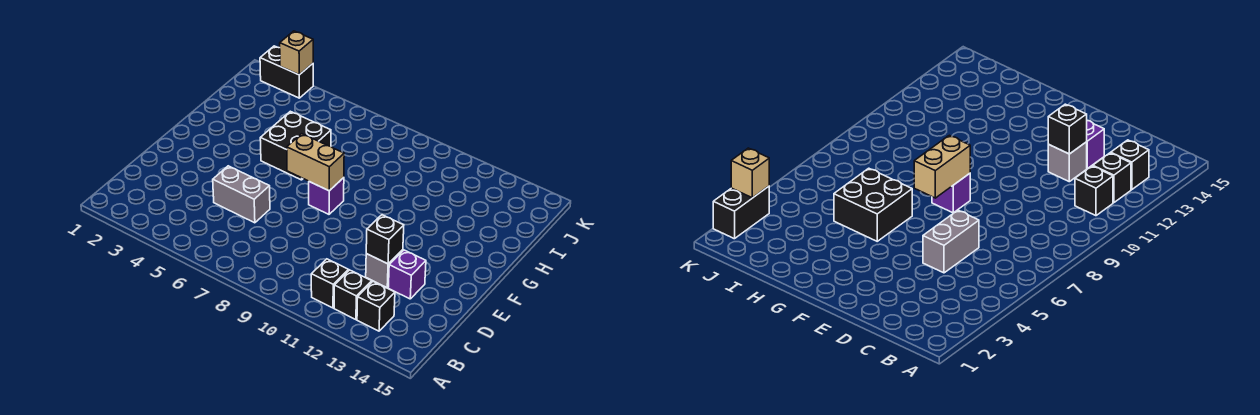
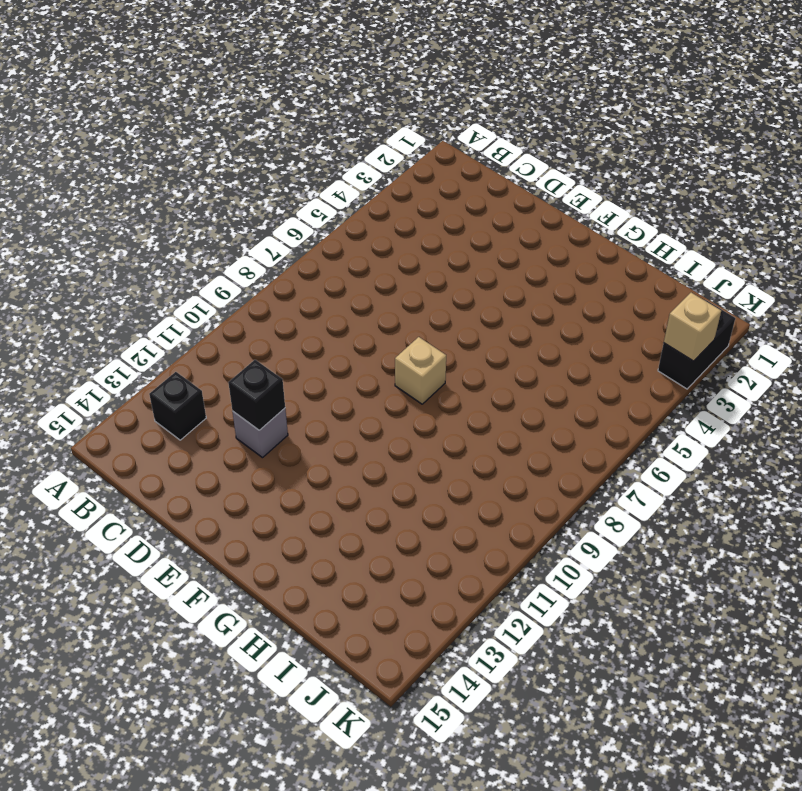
tan 1x1 brick [395,337,446,404] -> purple 1x1 brick [309,178,344,214]
none -> black 1x1 brick [311,259,349,308]
none -> black 1x1 brick [334,270,372,320]
none -> grey 1x2 brick [213,166,270,223]

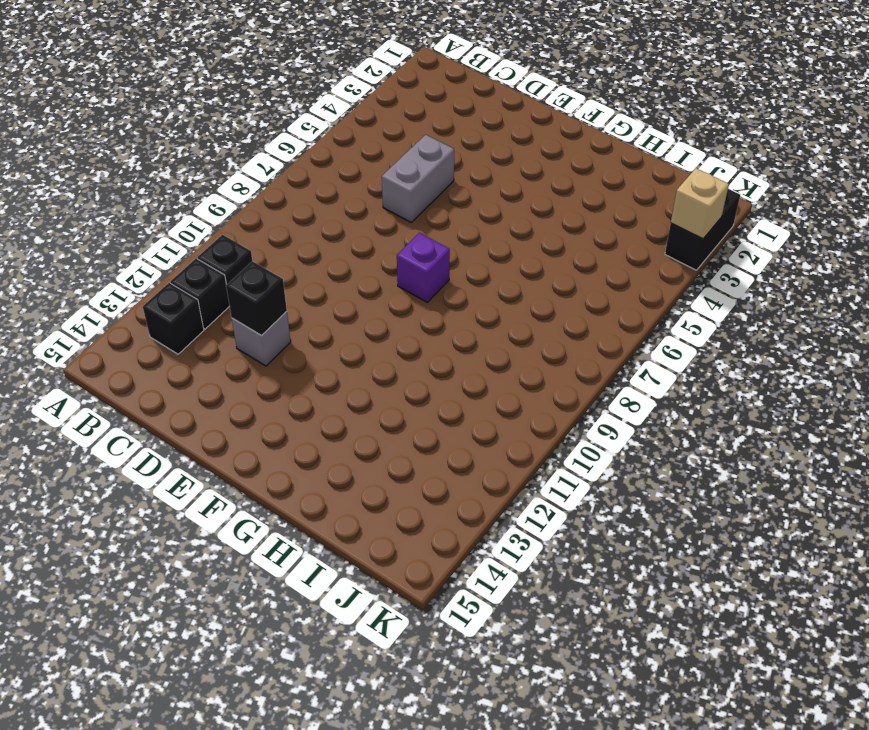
none -> purple 1x1 brick [388,250,426,299]
none -> black 2x2 brick [260,111,331,180]
none -> tan 1x2 brick [287,134,344,191]

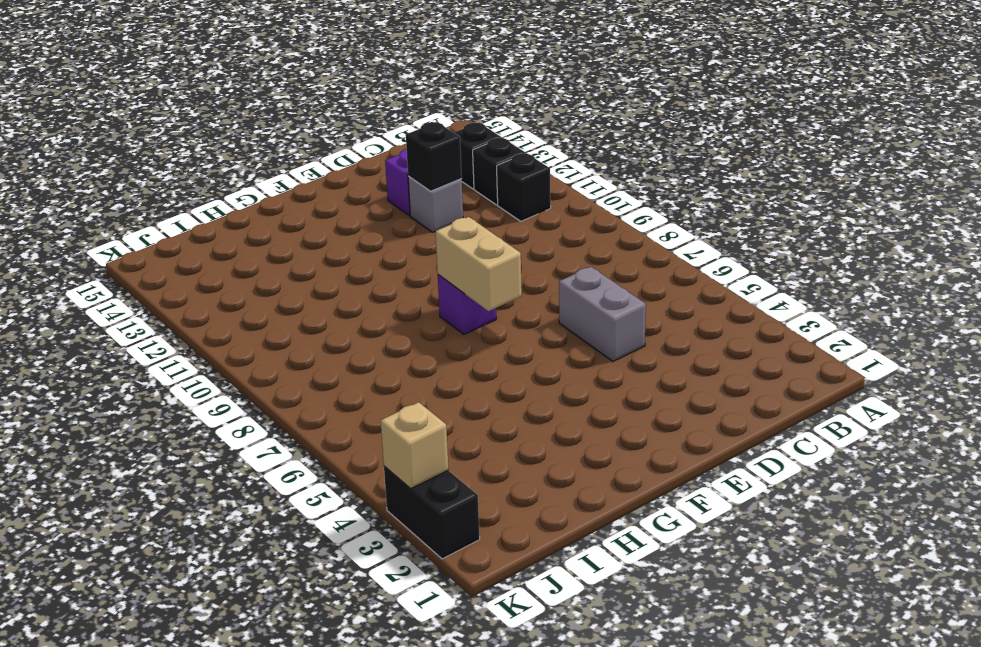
none -> black 2x2 brick [260,111,331,180]

